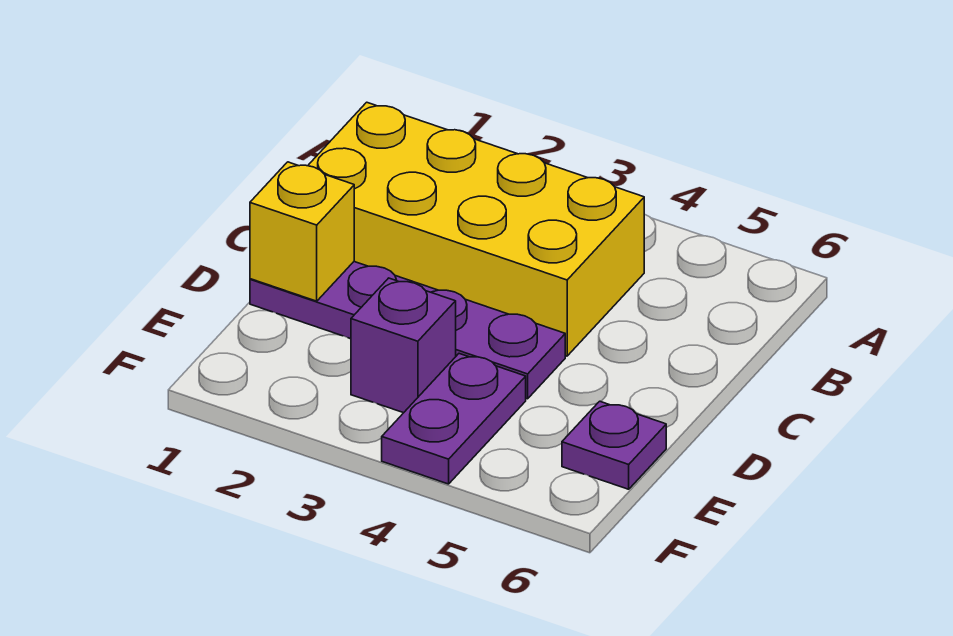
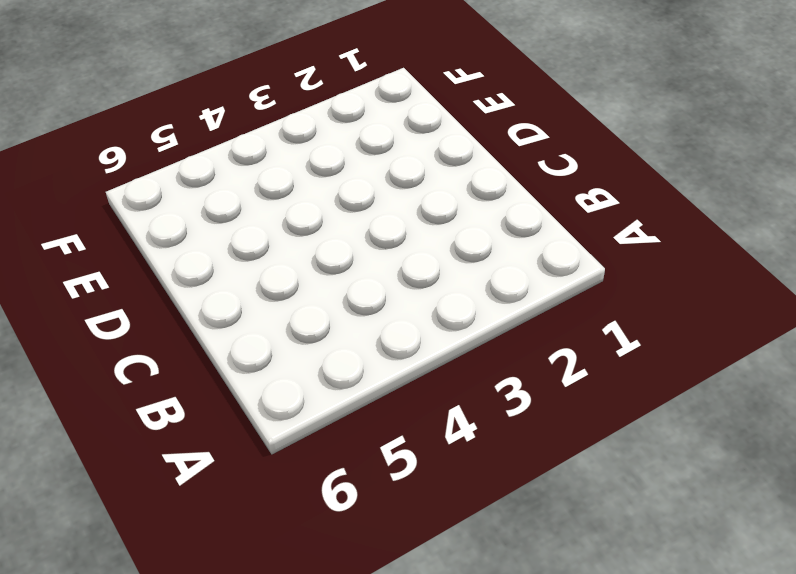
none -> yellow 2x4 brick [308,102,644,356]
none -> purple 1x4 plate [250,262,565,399]

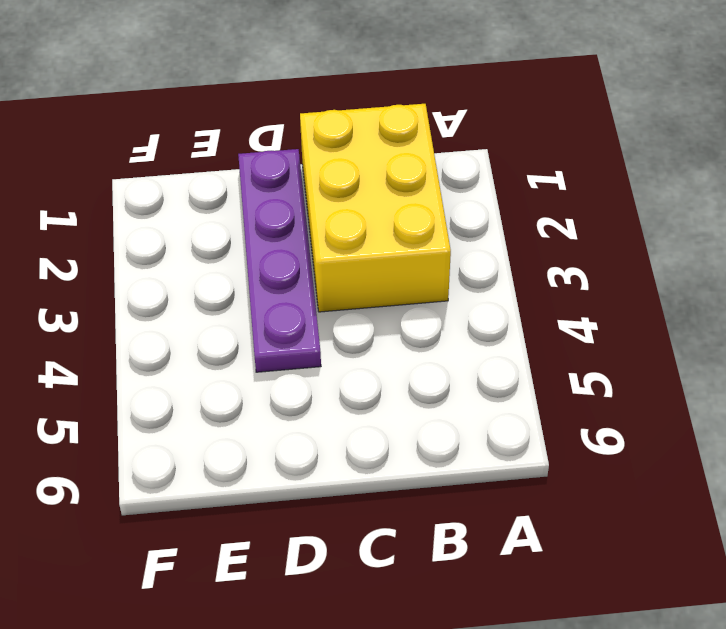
yellow 2x3 brick [300,104,451,312] -> yellow 2x4 brick [308,102,644,356]
none -> purple 1x1 brick [351,278,456,413]
none -> purple 1x2 plate [382,354,526,484]

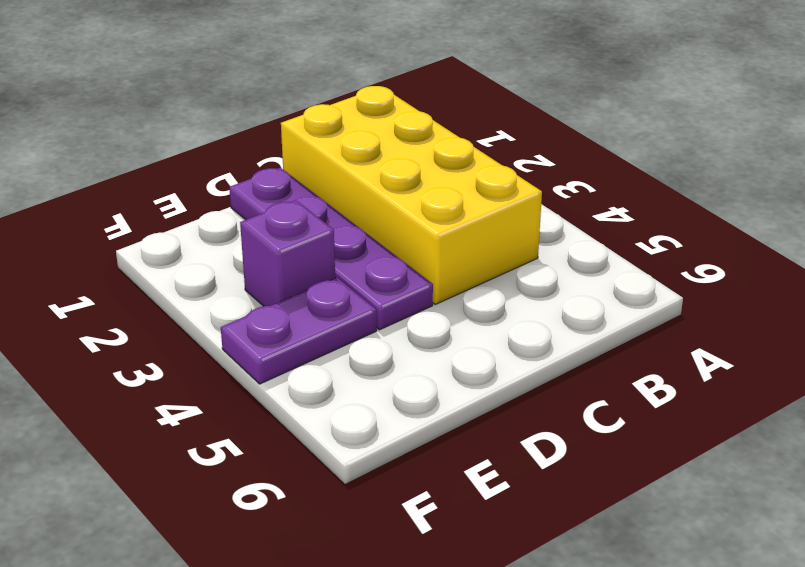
none -> purple 1x1 plate [562,401,666,489]
none -> yellow 1x1 brick [250,162,354,301]

